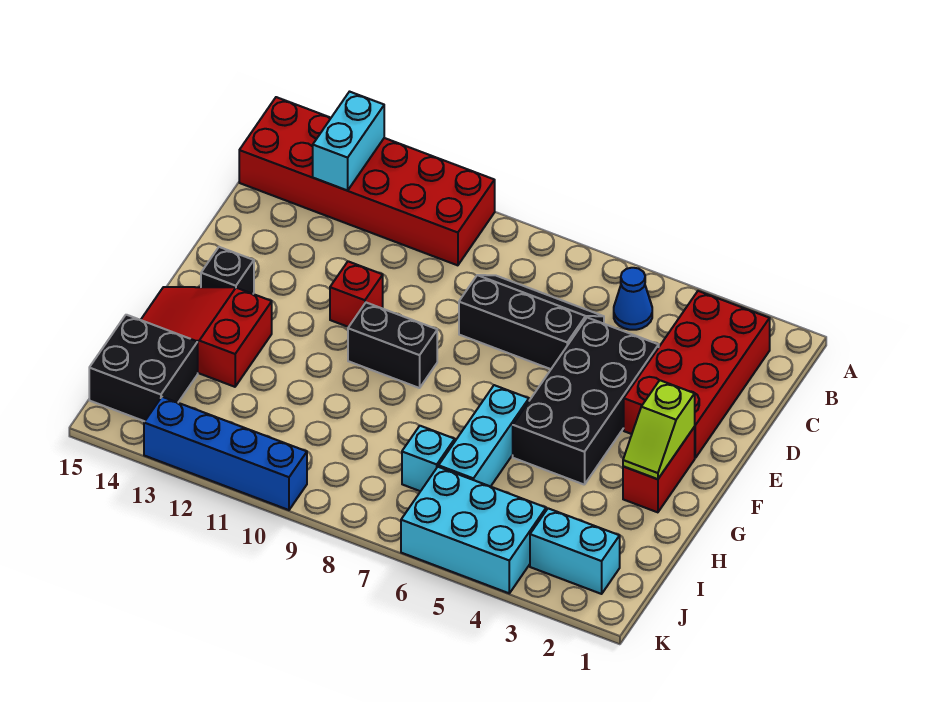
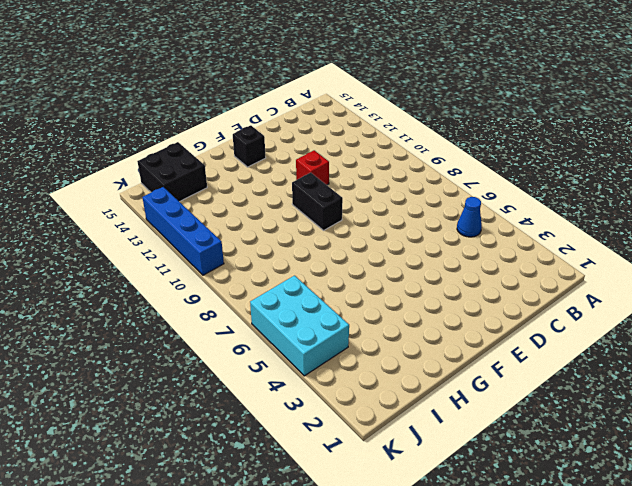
none -> red 2x6 brick [239,97,495,265]
none -> red 2x4 brick [624,291,770,458]
none -> black 2x3 slope [459,275,604,369]

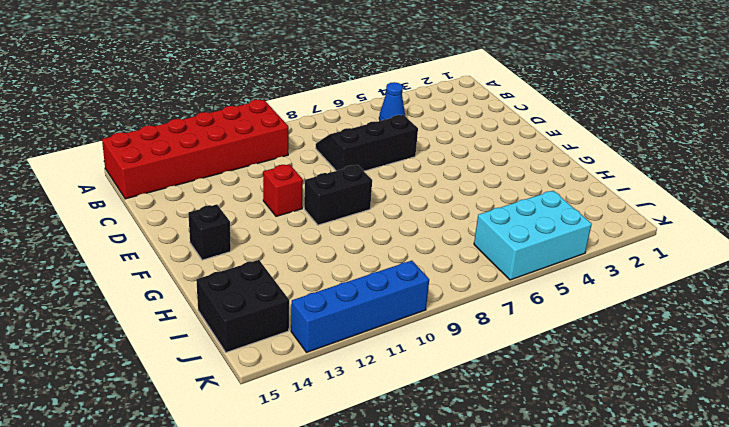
none -> red 2x4 brick [624,291,770,458]
none -> black 2x4 brick [513,318,659,485]
none -> red 1x2 brick [623,427,695,512]

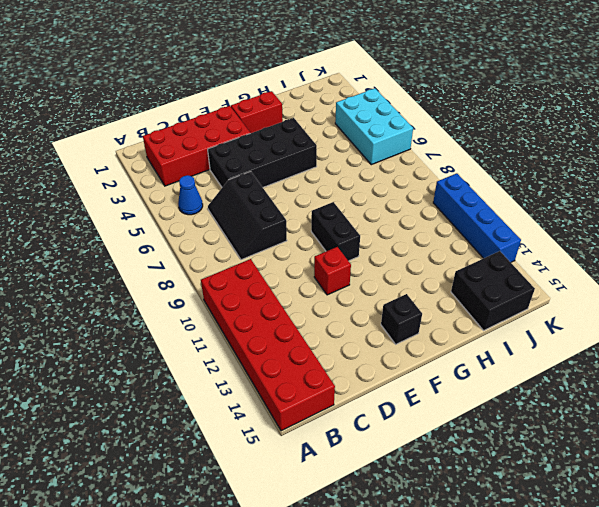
none -> cyan 1x3 brick [439,385,529,487]
none -> red 2x3 slope [141,287,272,387]
none -> cyan 1x1 brick [402,426,455,491]

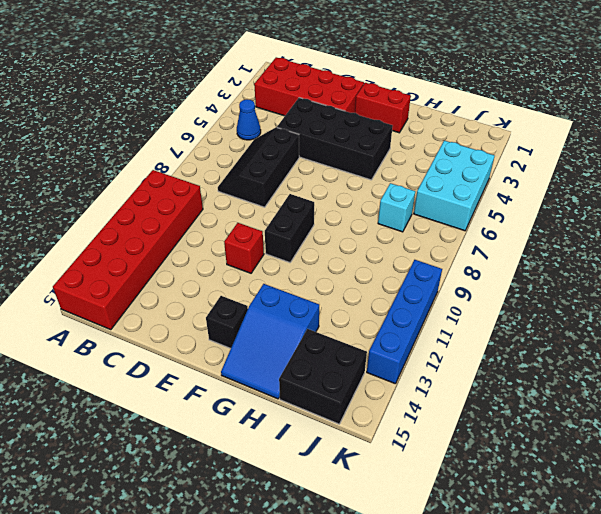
blue 2x3 slope [221,284,319,399] -> red 2x3 slope [141,287,272,387]
none -> cyan 1x3 brick [439,385,529,487]
none -> cyan 1x2 brick [530,508,620,594]
none -> cyan 1x2 brick [313,92,384,191]

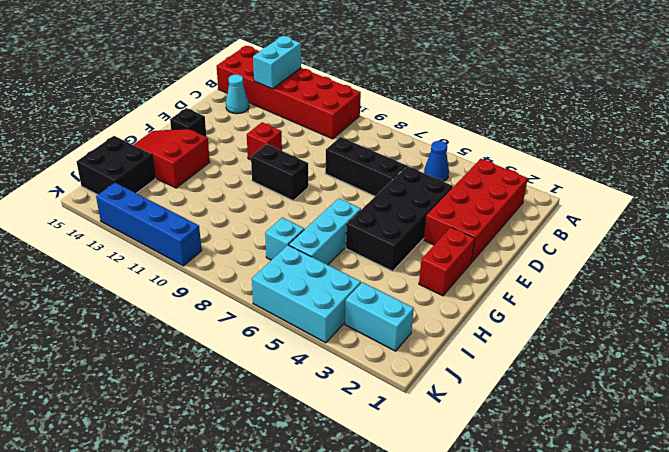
cyan 1x1 cone [226,75,249,114] -> none
none -> lime 1x2 slope [623,380,695,479]

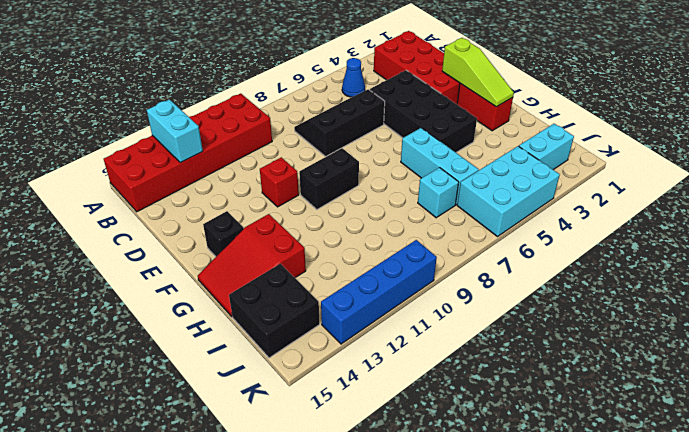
lime 1x3 slope [442,38,514,107] -> lime 1x2 slope [623,380,695,479]

